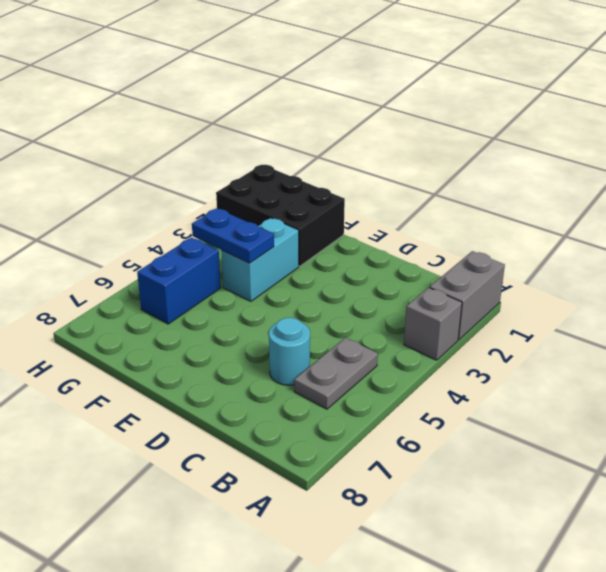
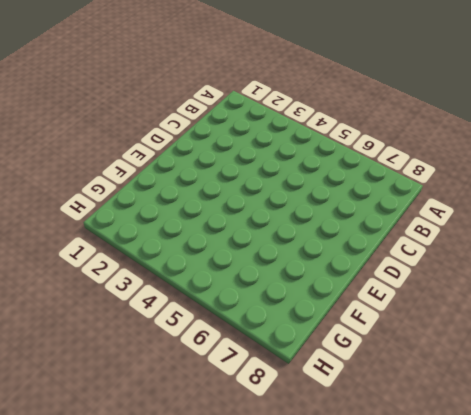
none -> grey 1x2 brick [430,251,505,340]
none -> grey 1x1 brick [404,288,462,360]

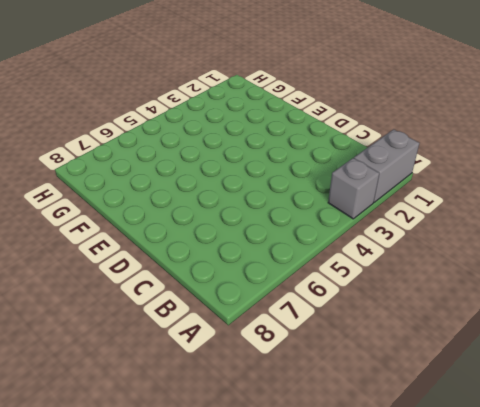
none -> grey 1x2 plate [294,338,378,409]
none -> cyan 1x1 round brick [269,318,310,385]

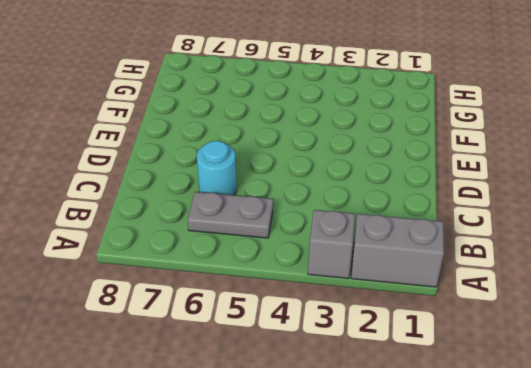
none -> black 2x3 brick [216,165,345,266]
none -> cyan 1x2 brick [221,218,299,301]

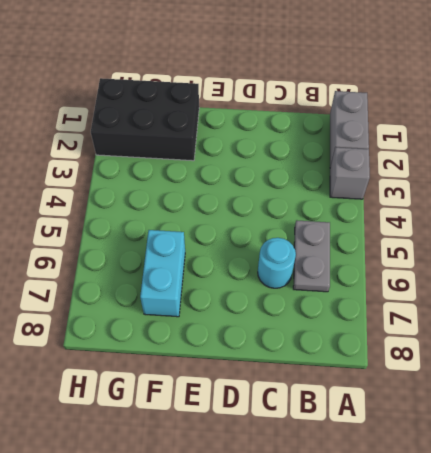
cyan 1x2 brick [140,230,185,317] -> cyan 1x2 brick moved to [221,218,299,301]
none -> blue 1x2 brick [137,238,221,324]
none -> blue 1x2 plate [192,208,274,263]

